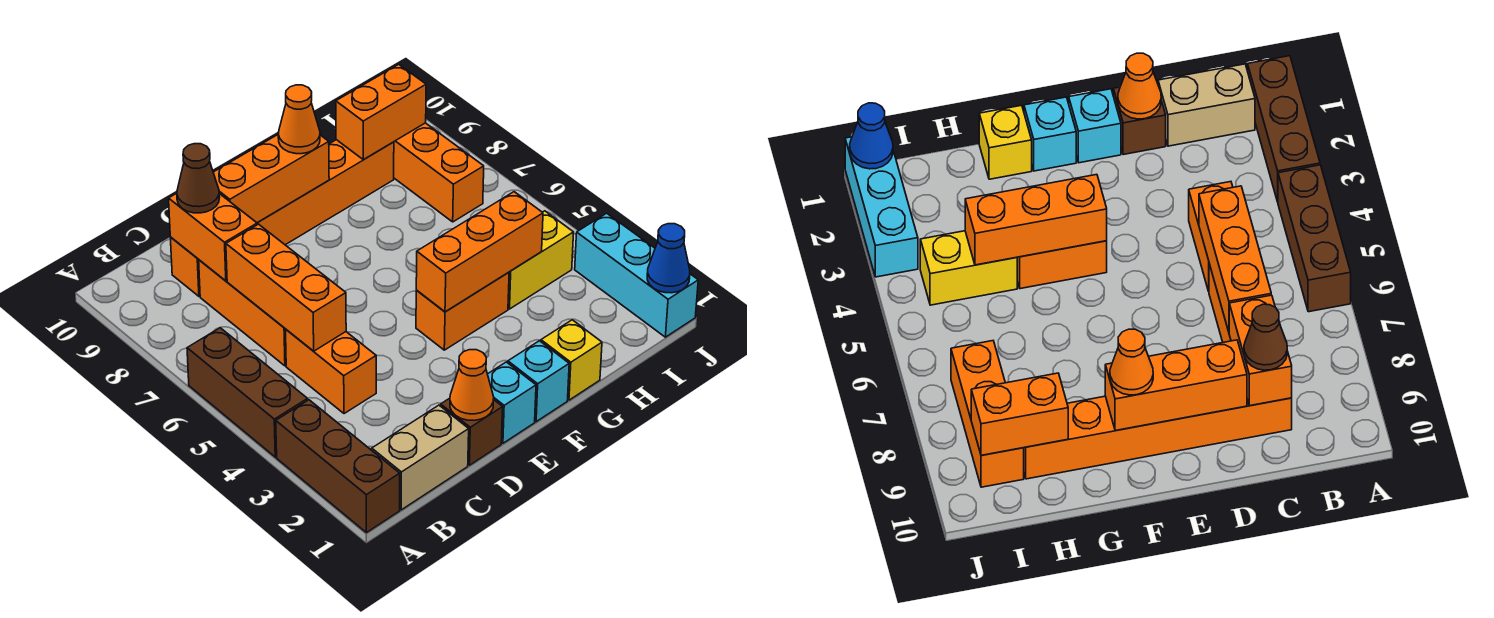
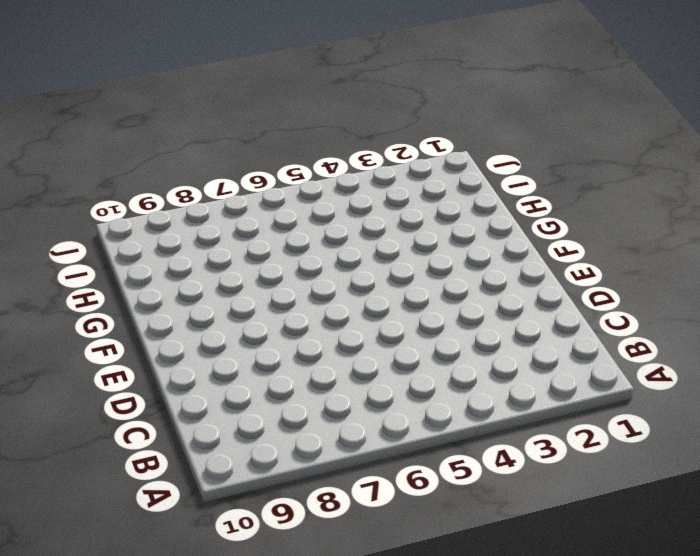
none -> brown 1x3 brick [276,400,400,533]
none -> brown 1x3 brick [187,328,308,457]
none -> tan 1x2 brick [372,405,469,510]

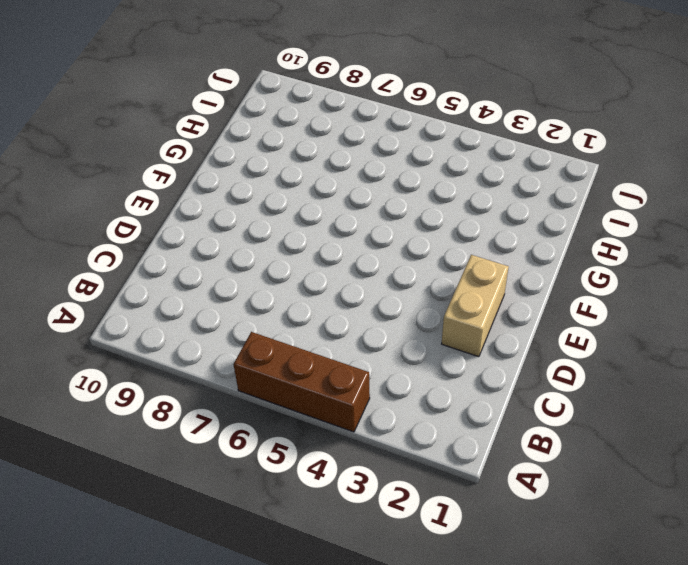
tan 1x2 brick [442,255,509,357] -> tan 1x2 brick moved to [372,405,469,510]
none -> brown 1x3 brick [276,400,400,533]
none -> orange 1x2 brick [286,330,376,414]
none -> orange 1x3 brick [199,260,286,366]

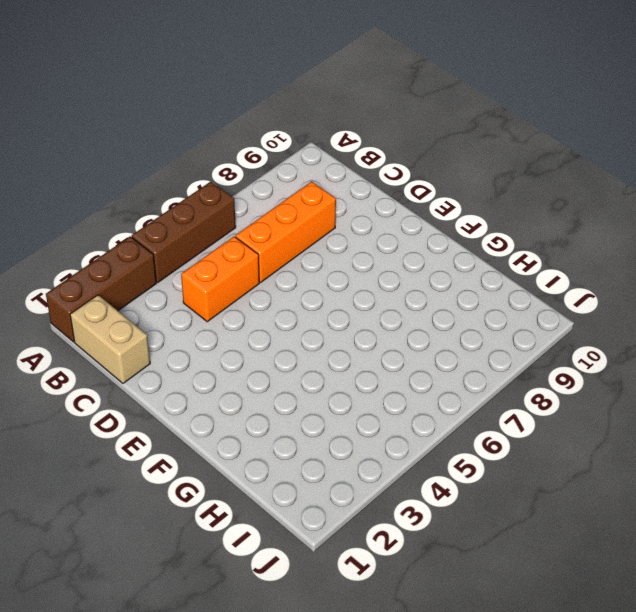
none -> orange 1x6 brick [170,140,394,296]
none -> brown 1x1 brick [441,398,503,465]
none -> cyan 1x1 brick [488,362,536,443]

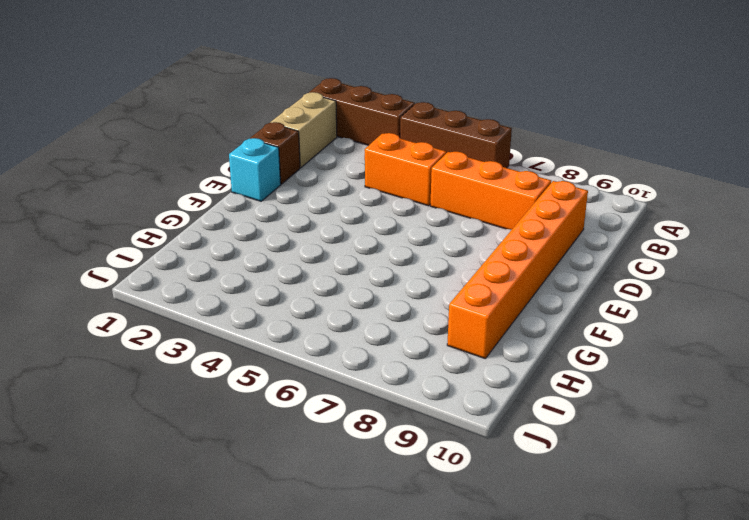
none -> cyan 1x1 brick [508,341,569,422]
none -> orange 1x2 brick [416,272,509,350]
none -> yellow 1x1 brick [541,320,602,400]

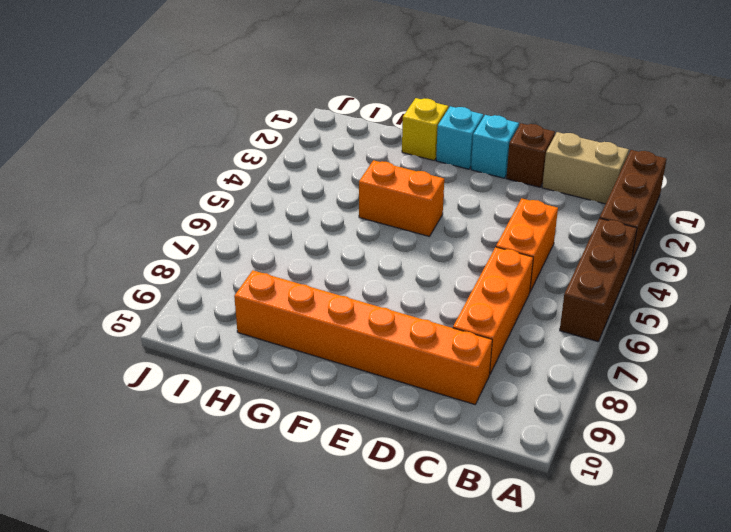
none -> yellow 1x2 brick [508,211,574,309]
none -> orange 1x3 brick [394,123,484,222]
none -> cyan 1x3 brick [575,213,698,337]

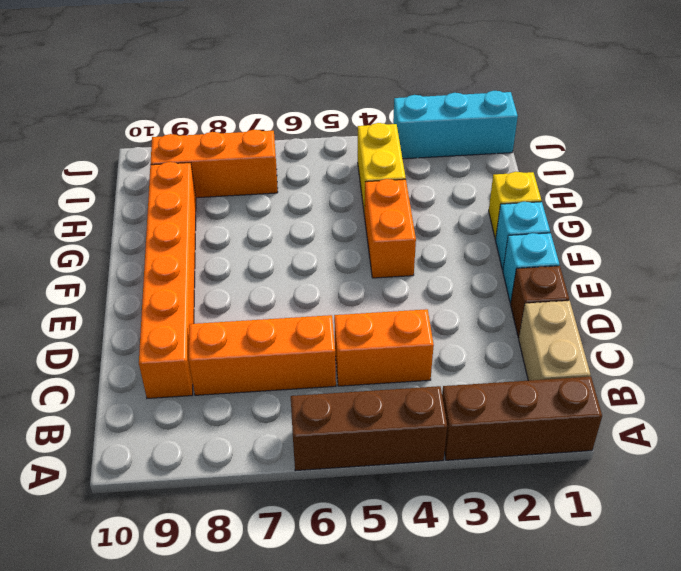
none -> orange 1x3 brick [226,224,346,351]
none -> orange 1x2 brick [169,193,257,281]
none -> orange 1x1 cone [450,350,494,420]

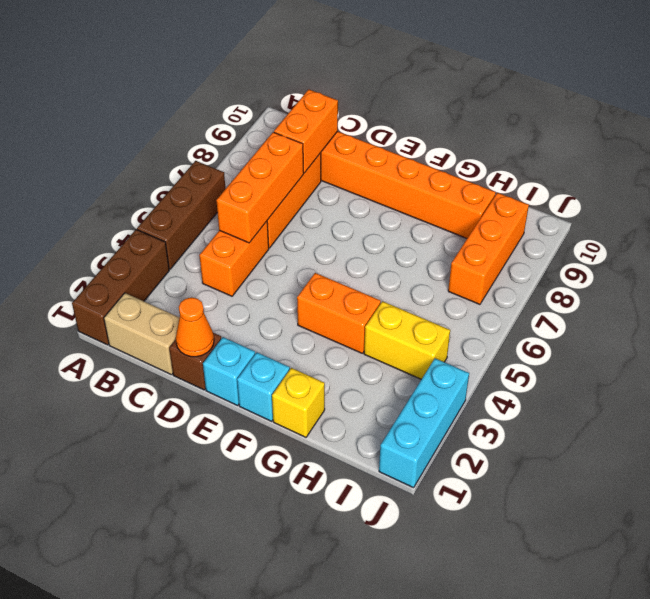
none -> orange 1x3 brick [213,135,329,223]
none -> orange 1x3 brick [416,192,543,312]
none -> orange 1x2 brick [336,64,426,159]

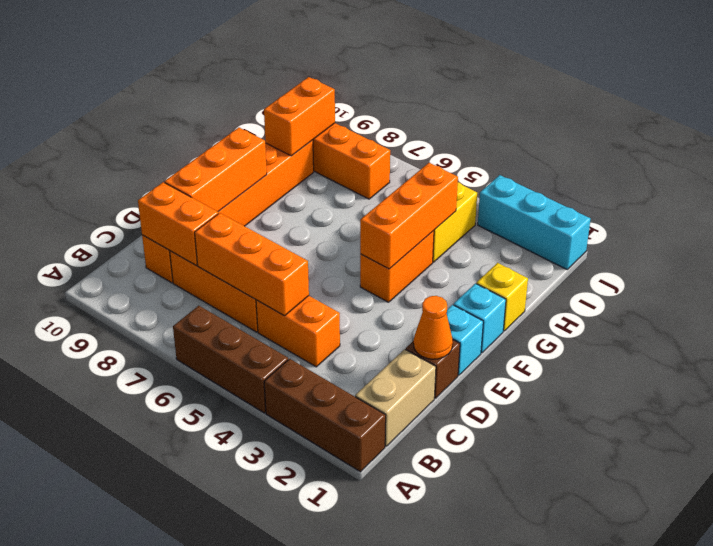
none -> blue 1x1 cone [647,224,690,293]
none -> brown 1x1 cone [177,144,220,213]
none -> orange 1x1 cone [278,85,320,154]

